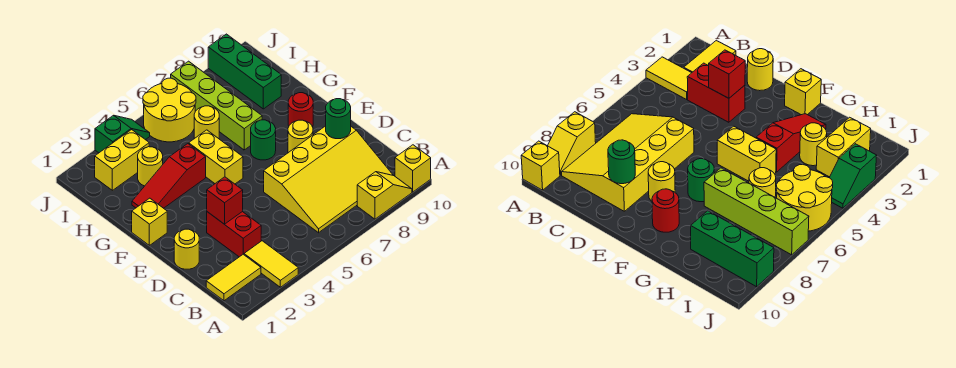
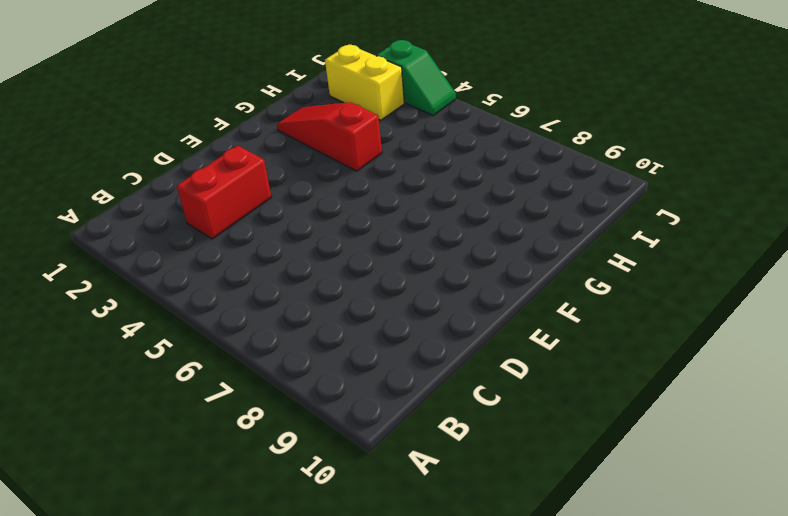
none -> yellow 1x2 tile [244,241,298,287]
none -> yellow 1x2 slope [357,172,412,219]
none -> yellow 1x1 brick [395,145,431,192]

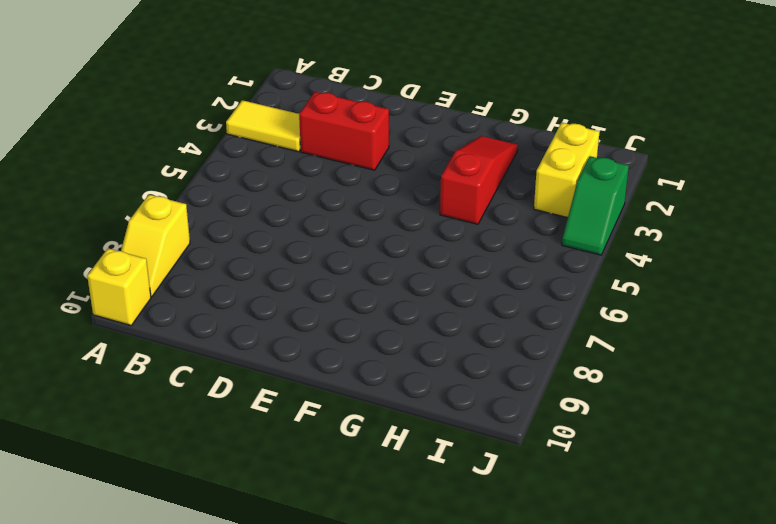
none -> yellow 1x2 tile [206,254,261,301]
none -> yellow 3x4 slope [264,126,393,233]
none -> yellow 1x1 round brick [174,229,199,269]

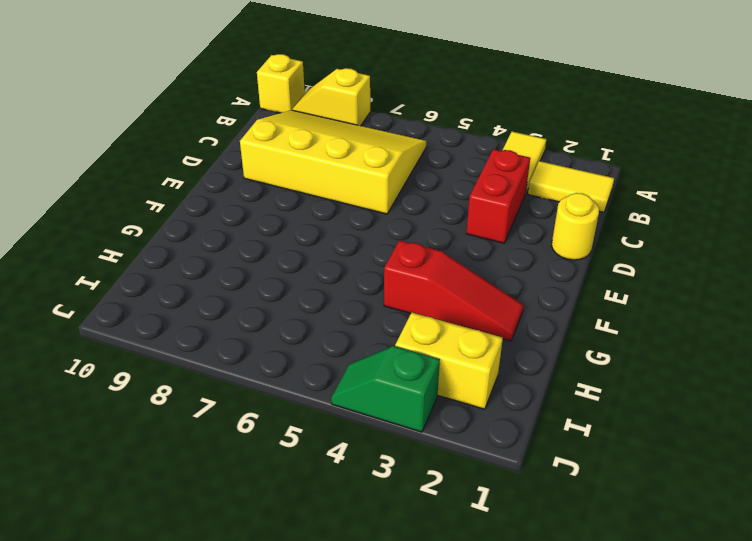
none -> yellow 1x1 round brick [288,120,313,153]
none -> yellow 1x1 brick [132,198,167,245]
none -> yellow 1x2 brick [189,130,243,184]

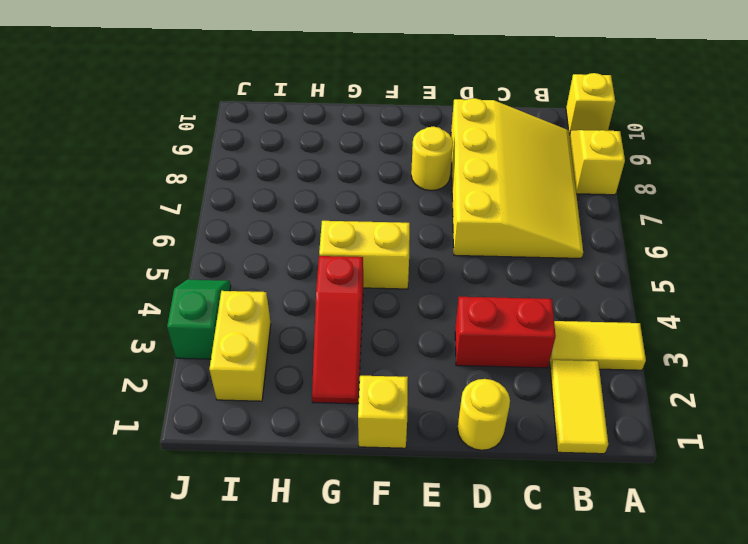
none -> green 1x1 round brick [251,120,276,160]
none -> red 1x1 round brick [288,93,313,127]
none -> lime 1x4 brick [171,61,262,150]

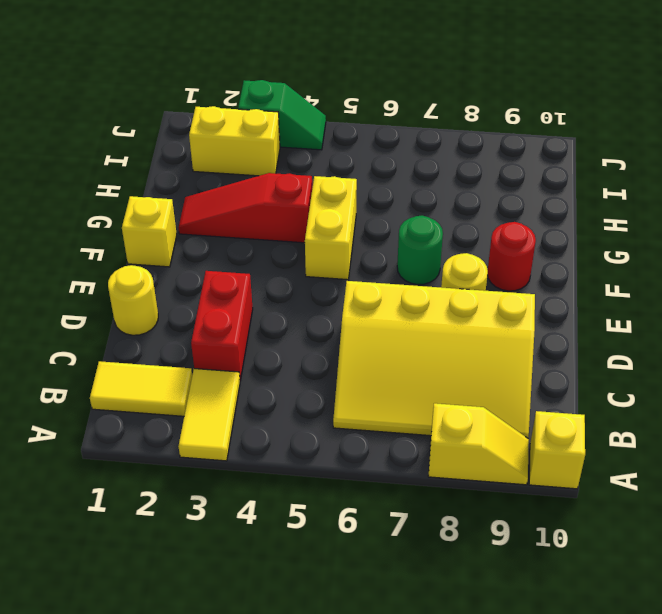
none -> lime 1x4 brick [171,61,262,150]
none -> yellow 1x1 round brick [138,147,163,186]
none -> yellow 1x1 round brick [194,106,219,139]

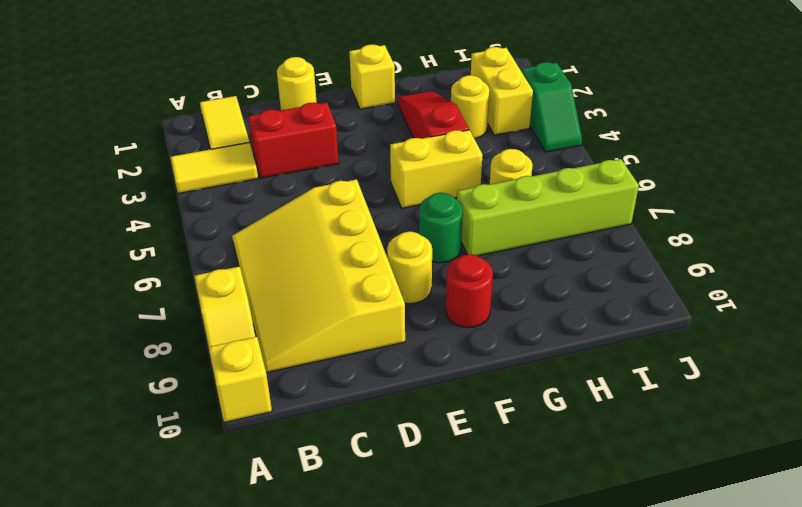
none -> green 1x3 brick [208,34,281,109]
none -> yellow 2x2 round brick [143,78,196,142]
none -> red 1x1 brick [207,177,243,224]

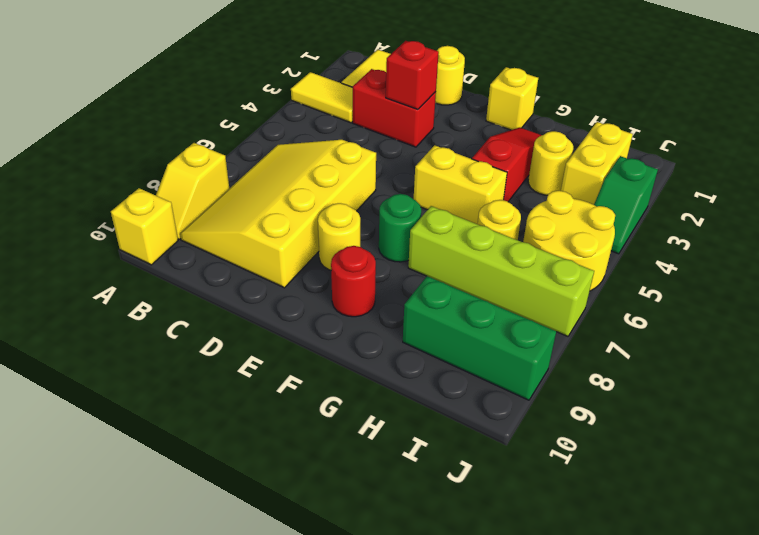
none -> green 1x1 round brick [326,99,351,139]

